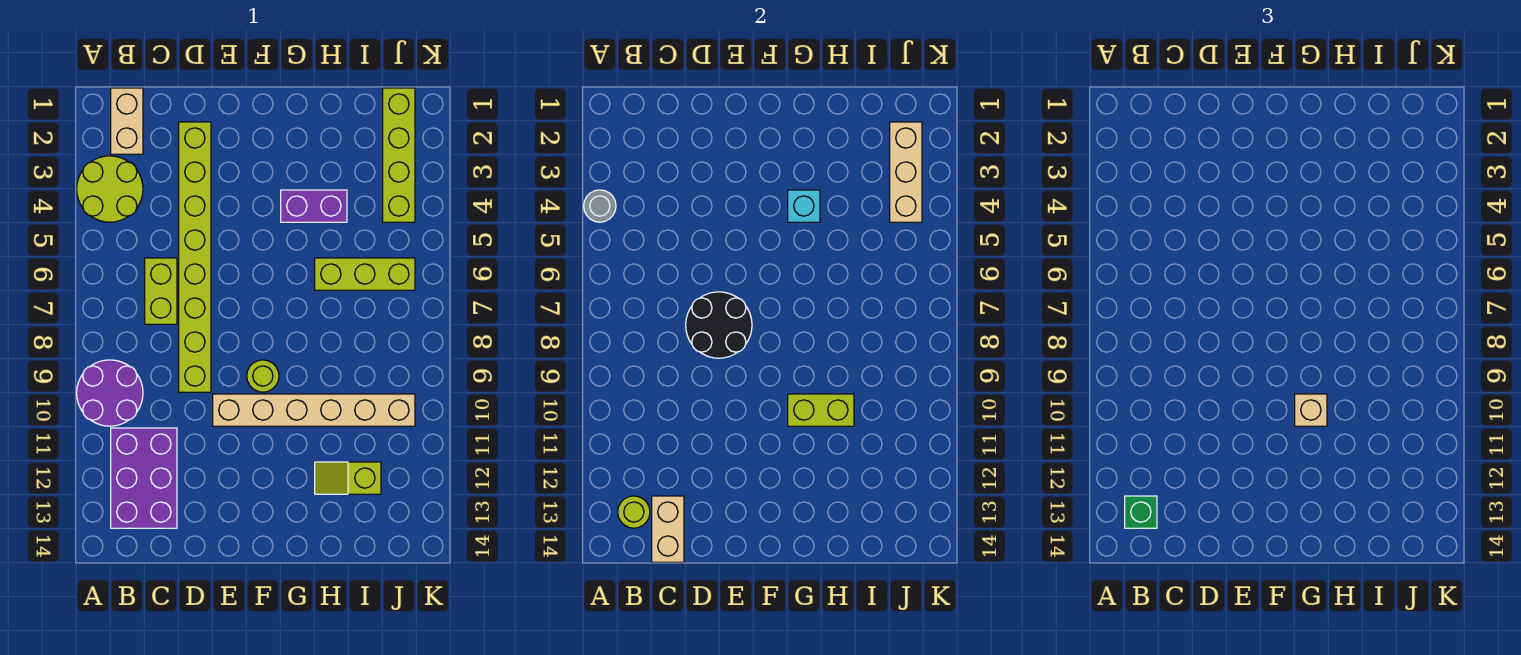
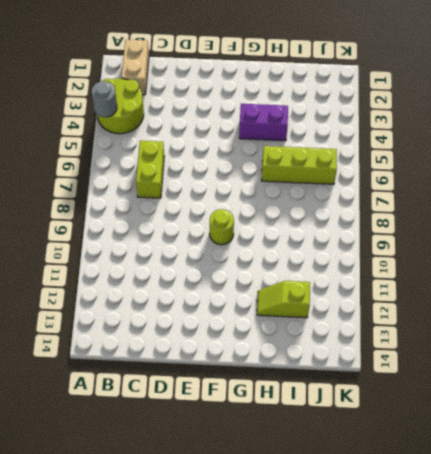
none -> purple 2x2 round brick [77,360,143,426]
none -> purple 2x3 brick [111,428,177,528]
none -> lime 1x8 brick [179,122,211,392]

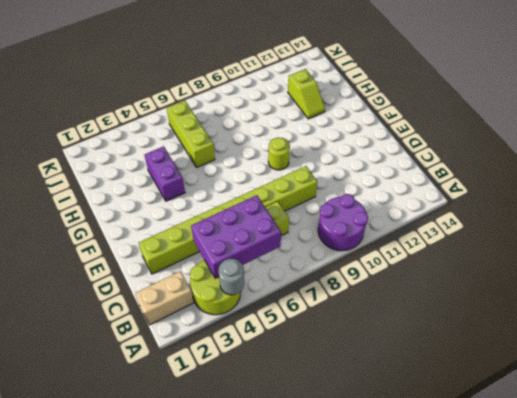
purple 2x3 brick [191,195,281,278] -> purple 2x3 brick moved to [111,428,177,528]
none -> tan 1x6 brick [213,394,415,426]
none -> lime 1x4 brick [383,88,415,222]
none -> lime 1x1 round brick [618,496,650,528]

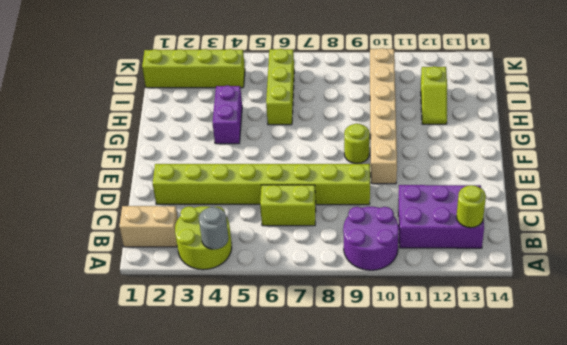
none -> tan 1x2 brick [652,496,684,562]
none -> black 2x2 round brick [686,292,752,358]
none -> cyan 1x1 brick [788,190,820,222]

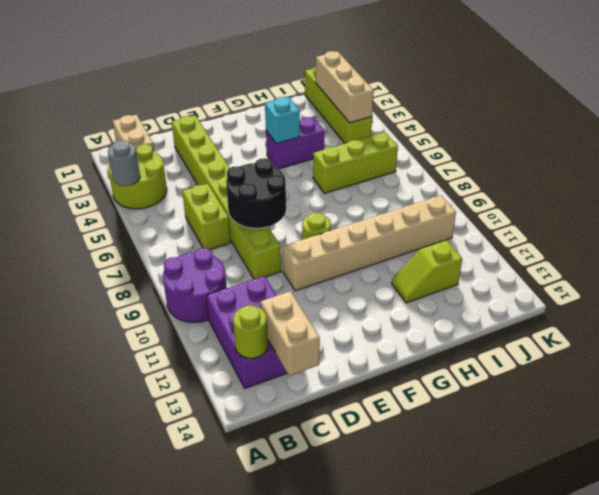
none -> lime 1x2 brick [788,394,854,426]
none -> green 1x1 brick [1125,496,1157,528]
none -> tan 1x1 brick [1295,394,1327,426]

